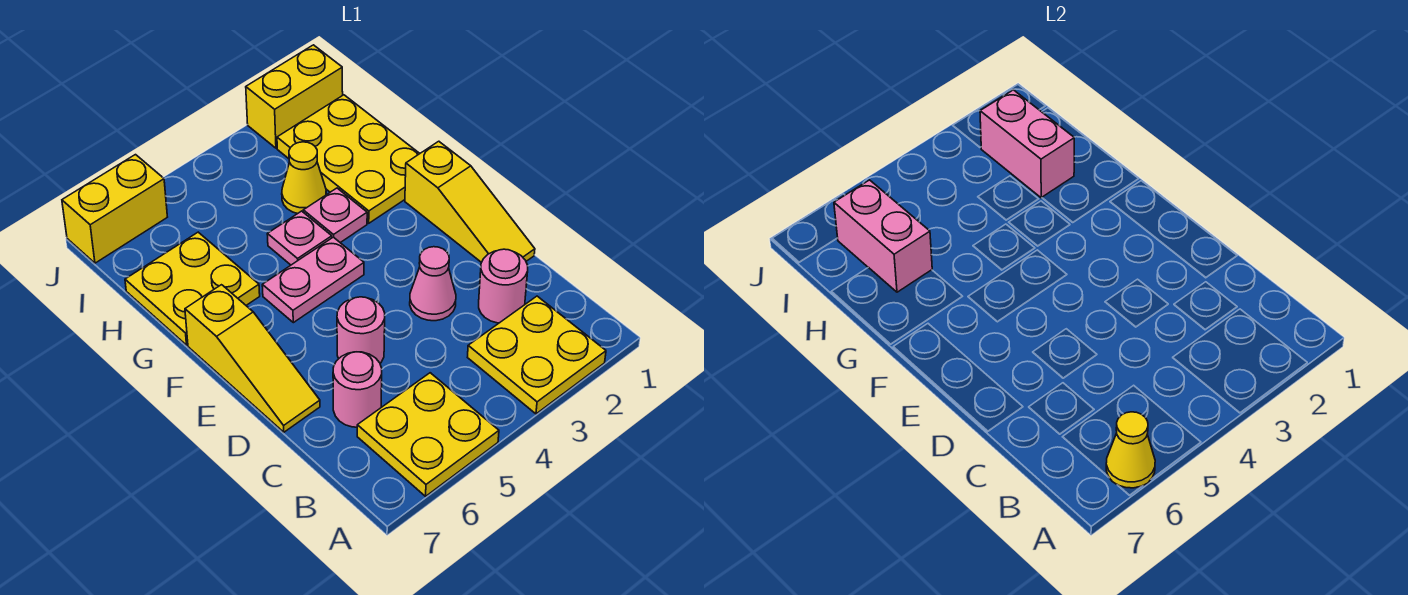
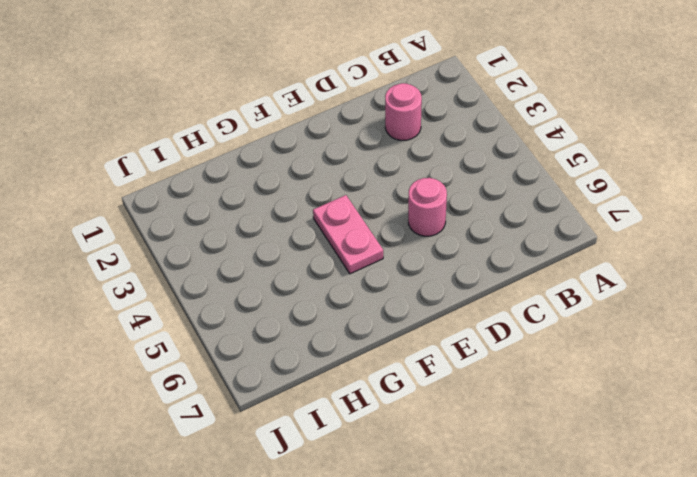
none -> yellow 2x2 plate [467,296,606,414]
none -> yellow 2x2 plate [357,373,499,496]
none -> pink 1x1 round brick [333,352,382,427]

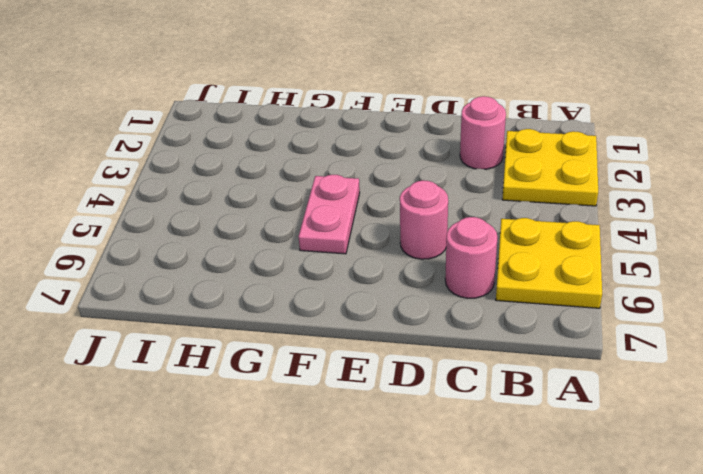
none -> yellow 1x3 slope [405,141,535,262]
none -> pink 1x1 cone [410,247,456,321]
none -> yellow 1x3 slope [185,285,320,432]

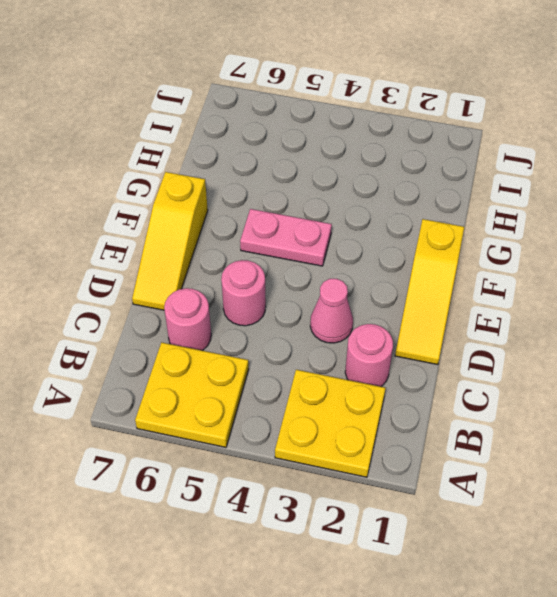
none -> yellow 2x3 plate [277,95,420,223]
none -> pink 1x1 plate [303,188,367,243]
none -> pink 1x1 plate [267,211,332,265]

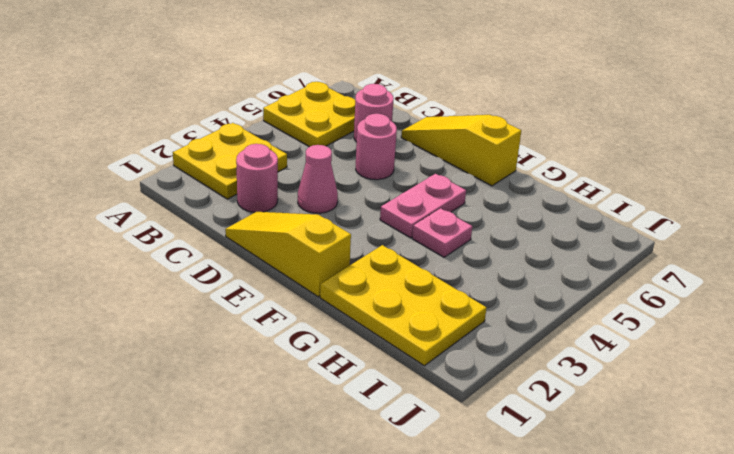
none -> pink 1x1 plate [303,188,367,243]
none -> yellow 2x2 plate [125,232,260,345]
none -> yellow 1x1 cone [282,142,326,214]

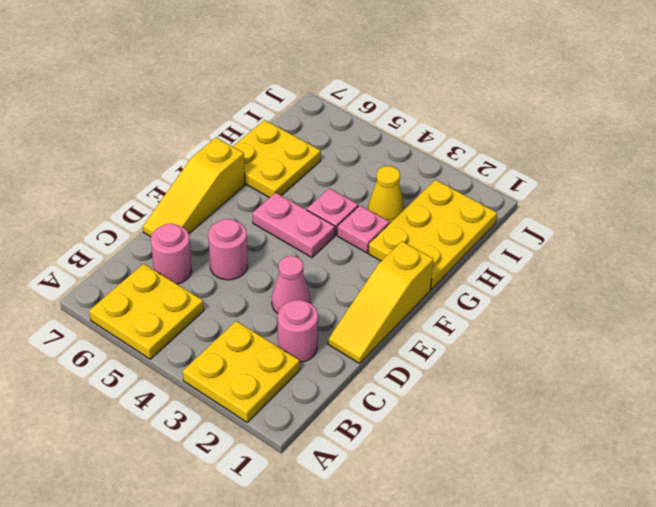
none -> yellow 1x2 brick [246,45,343,148]
none -> yellow 1x2 brick [62,155,167,263]
none -> yellow 1x1 cone [1106,412,1155,488]

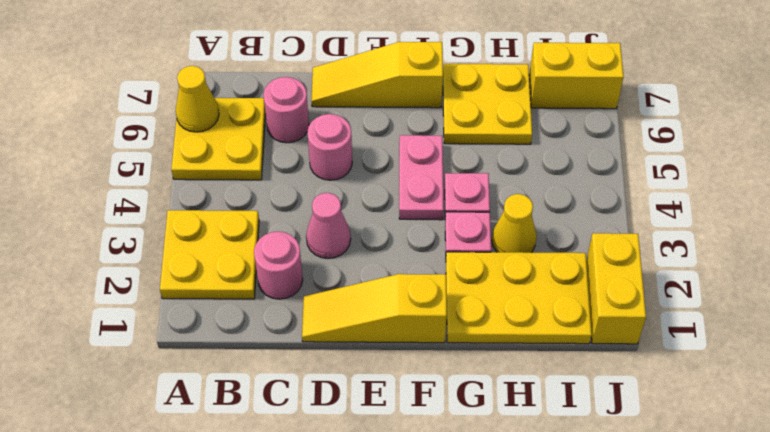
yellow 1x2 brick [529,43,624,109] -> yellow 1x2 brick turned to [62,155,167,263]
none -> pink 1x2 brick [980,90,1074,198]
none -> pink 1x2 brick [834,180,932,292]

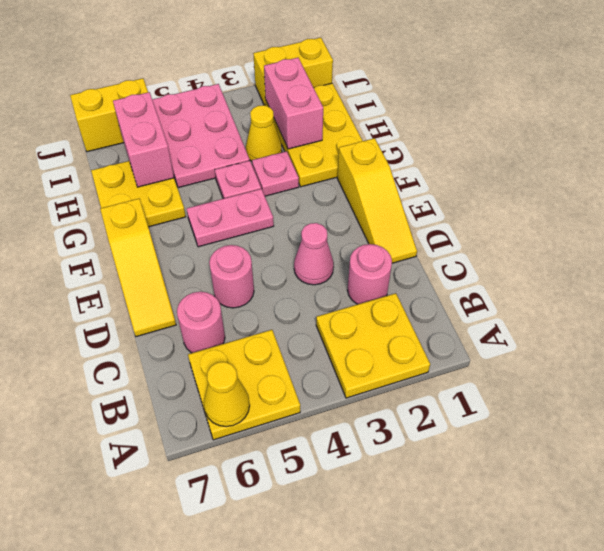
pink 2x3 plate [152,84,250,188] -> none

